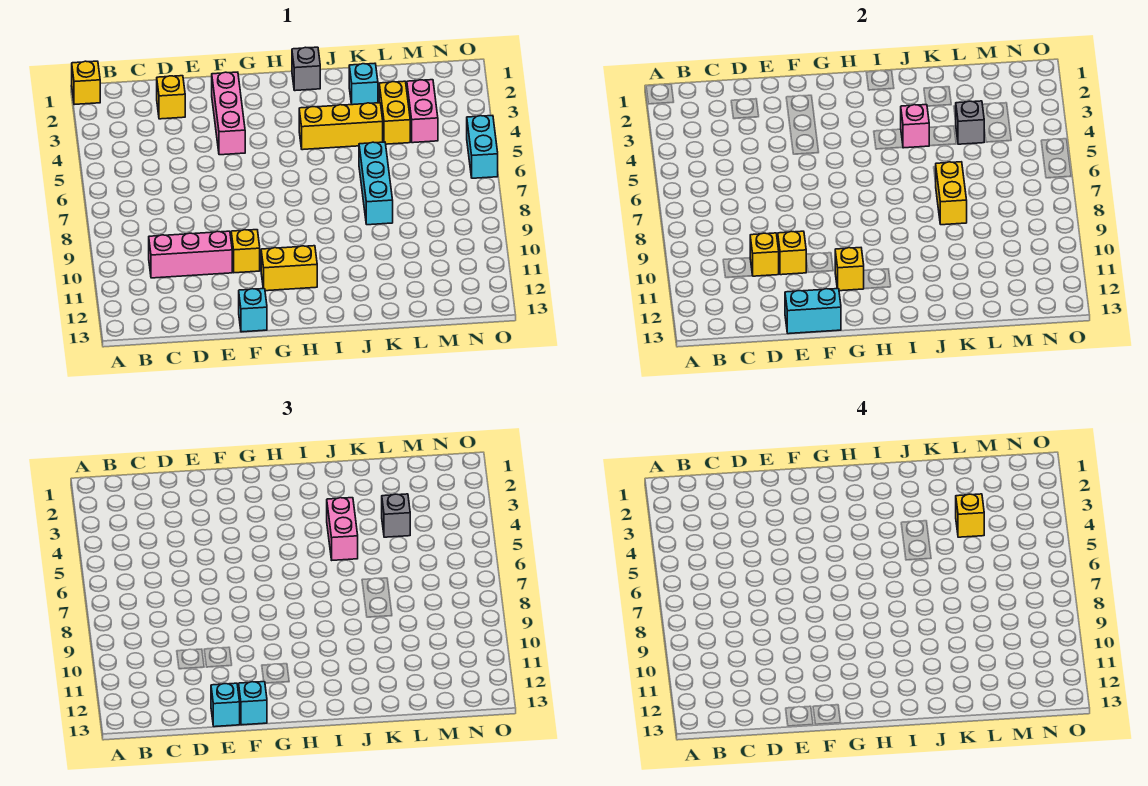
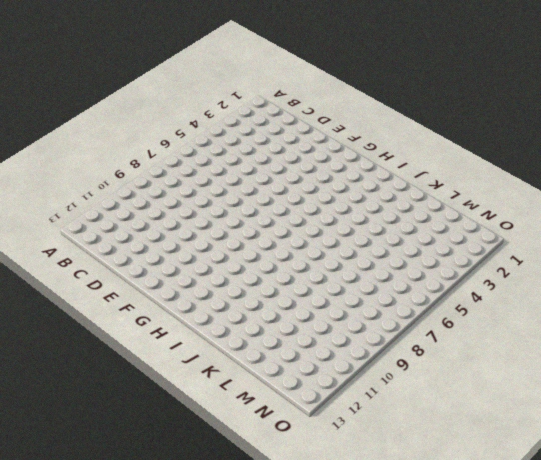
none -> yellow 1x1 brick [72,61,100,105]
none -> pink 1x3 brick [149,231,232,278]
none -> yellow 1x1 brick [157,76,185,119]

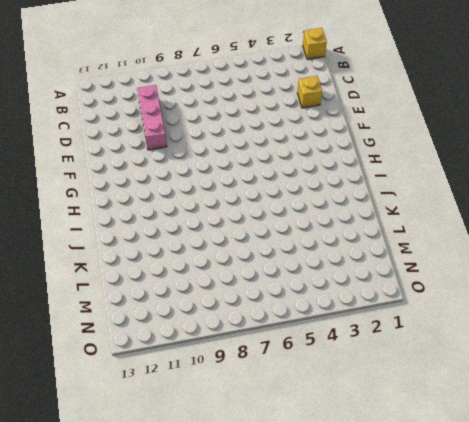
none -> pink 1x3 brick [212,72,245,155]
none -> yellow 1x1 brick [231,230,260,273]
none -> cyan 1x1 brick [239,288,267,332]

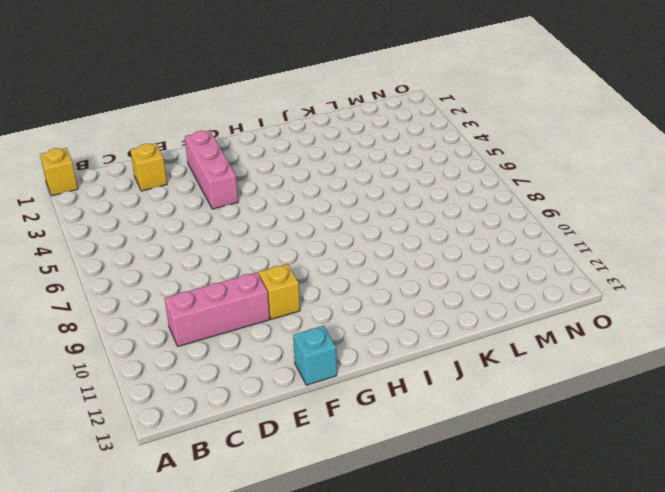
none -> yellow 1x2 brick [261,246,317,291]
none -> grey 1x1 brick [292,47,320,91]
none -> yellow 1x3 brick [299,103,383,150]

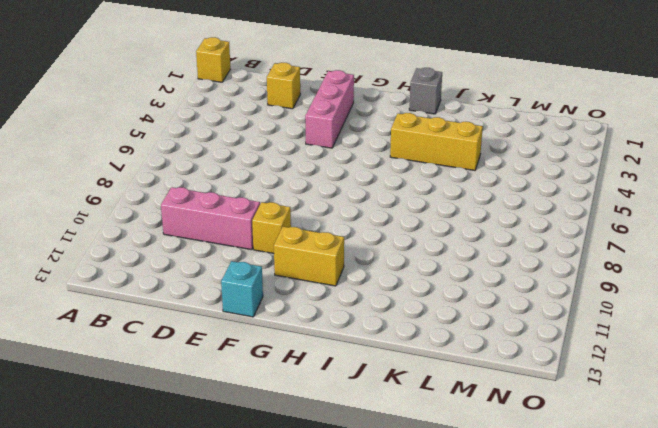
none -> cyan 1x1 brick [349,63,378,105]
none -> cyan 1x3 brick [359,142,393,225]
none -> yellow 1x2 brick [379,81,410,144]

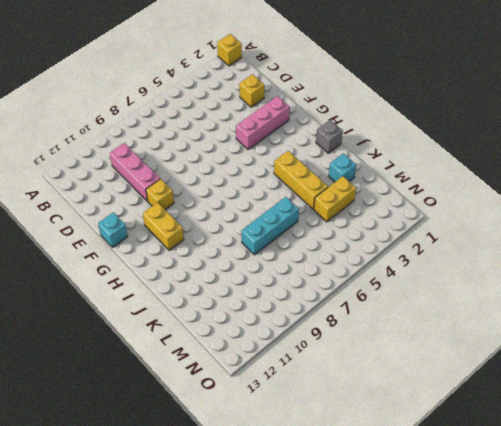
none -> pink 1x2 brick [407,80,438,143]
none -> cyan 1x2 brick [467,116,498,178]
none -> yellow 1x1 brick [750,233,779,276]

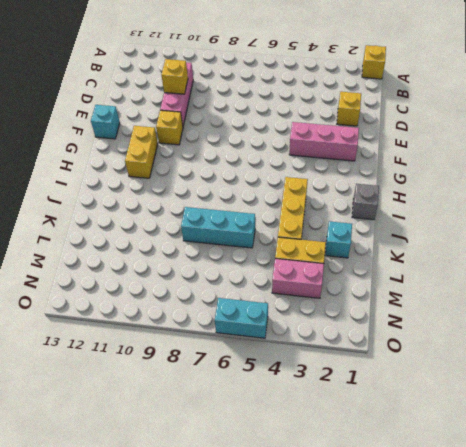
none -> yellow 1x1 brick [778,231,806,275]
none -> cyan 1x2 brick [785,288,841,334]
none -> yellow 1x1 brick [835,248,864,291]

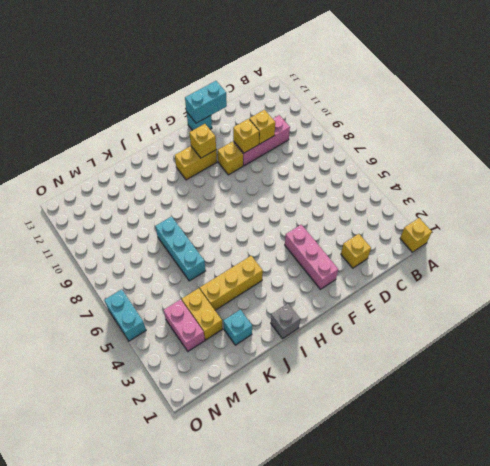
none -> pink 1x1 brick [901,105,929,148]
none -> yellow 1x2 brick [936,162,967,225]
none -> grey 1x1 brick [956,101,984,144]

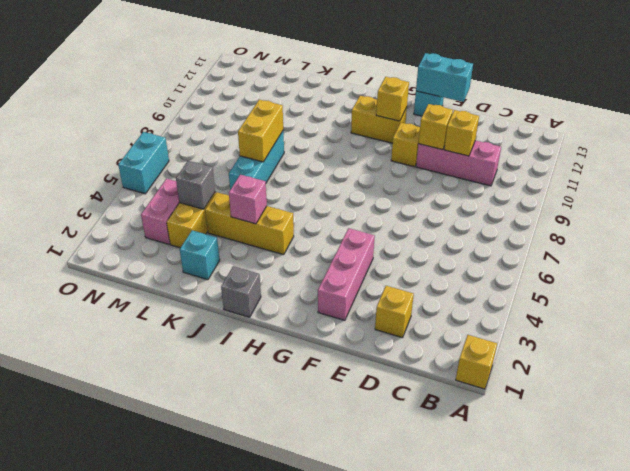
none -> cyan 1x1 brick [211,683,240,727]
none -> cyan 1x1 brick [239,682,267,725]
none -> pink 1x2 brick [327,498,358,560]

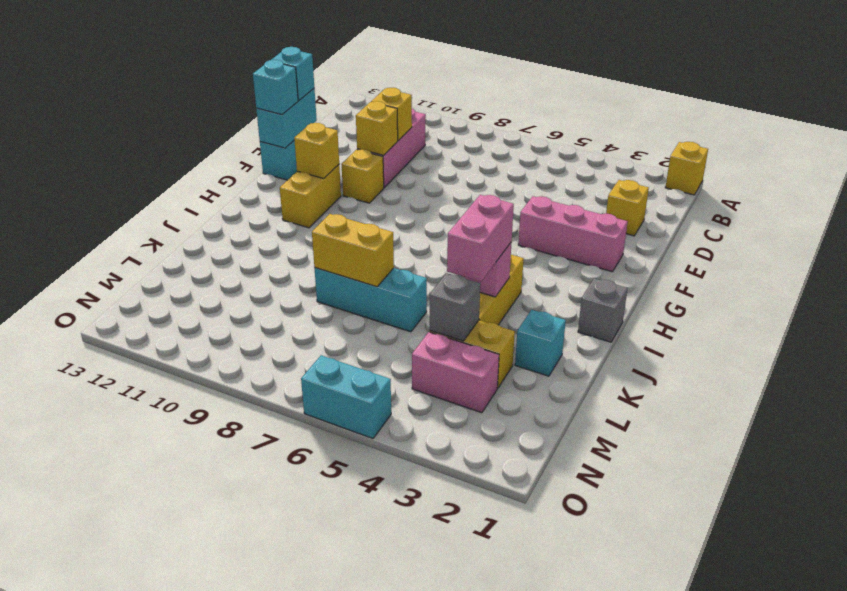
pink 1x2 brick [447,195,514,282] -> pink 1x2 brick turned to [327,498,358,560]
none -> grey 1x1 brick [382,494,410,537]
none -> yellow 1x1 brick [956,494,984,537]

